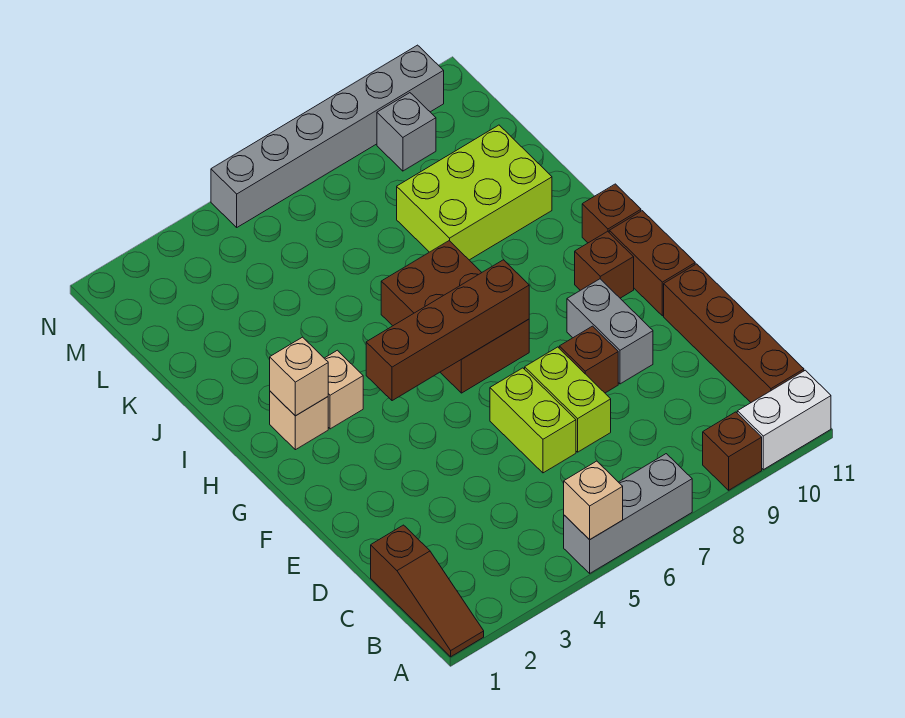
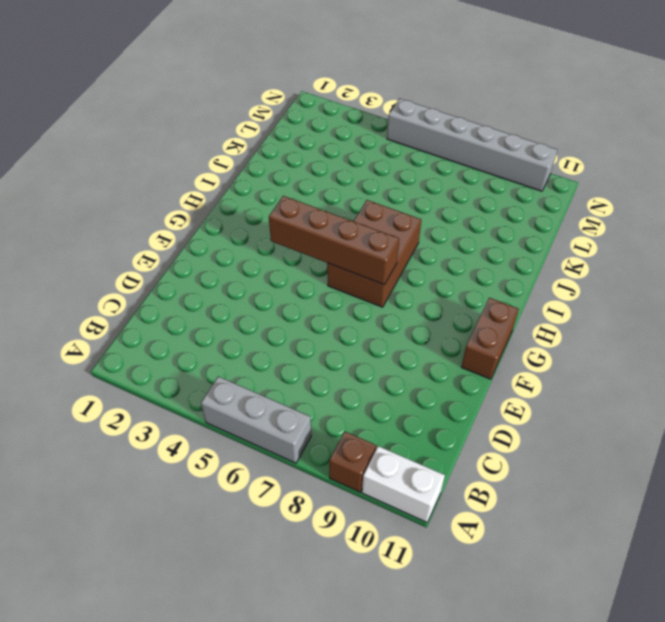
none -> brown 1x3 slope [371,525,484,657]
none -> brown 1x4 brick [664,264,804,402]
none -> lime 1x2 brick [490,368,576,473]

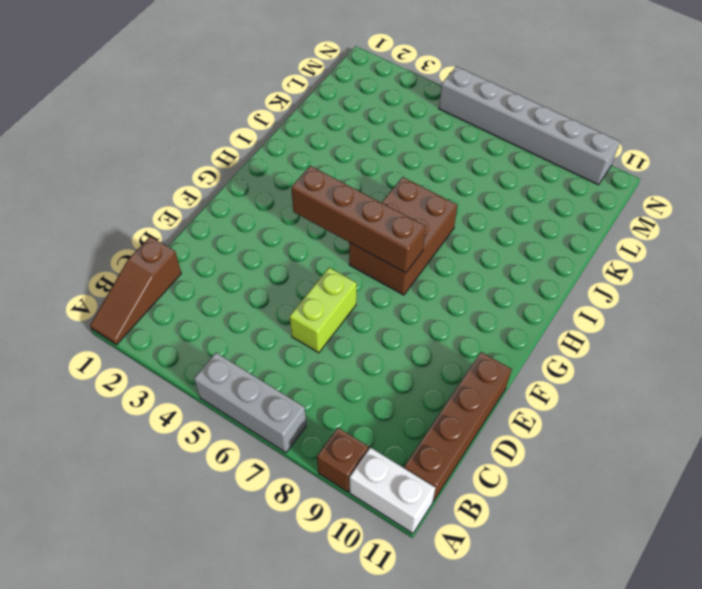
none -> lime 1x2 brick [525,347,611,452]
none -> brown 1x1 brick [559,326,618,393]
none -> grey 1x2 brick [567,279,653,384]

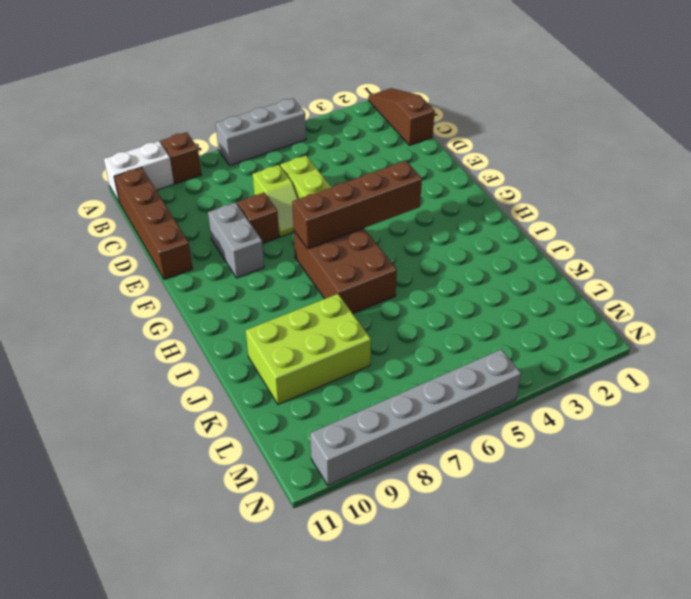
lime 1x2 slope [253,165,298,237] -> lime 1x2 brick [525,347,611,452]
none -> brown 1x2 brick [609,211,695,316]
none -> brown 1x1 brick [575,231,634,298]
none -> tan 1x1 brick [270,391,328,450]

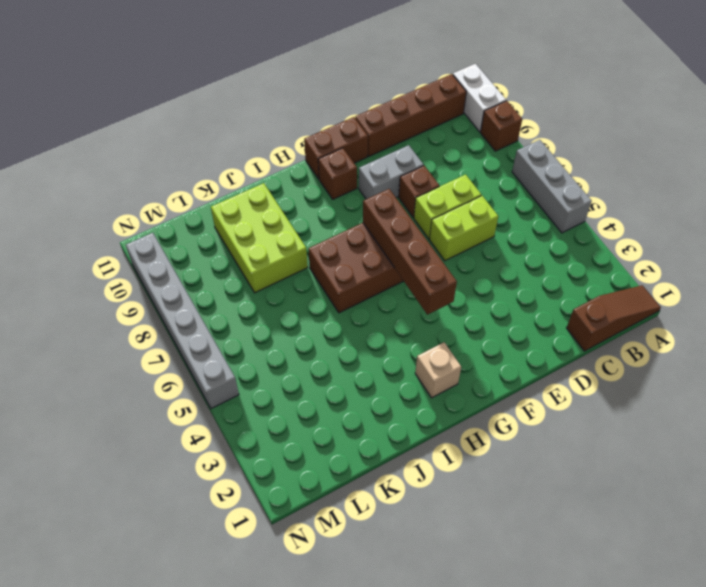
none -> tan 1x1 brick [324,350,363,429]
none -> brown 1x1 brick [582,184,641,243]
none -> grey 1x1 brick [377,93,436,171]

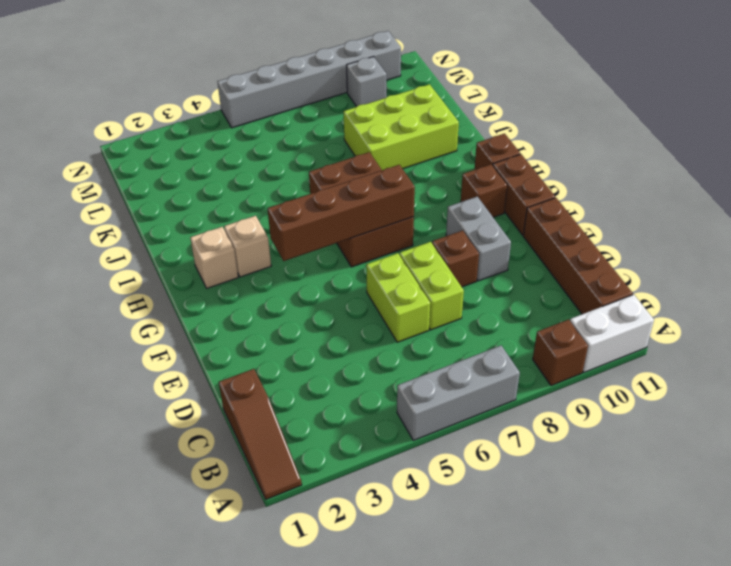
none -> tan 1x1 brick [564,461,623,540]
none -> tan 1x1 brick [270,337,328,416]

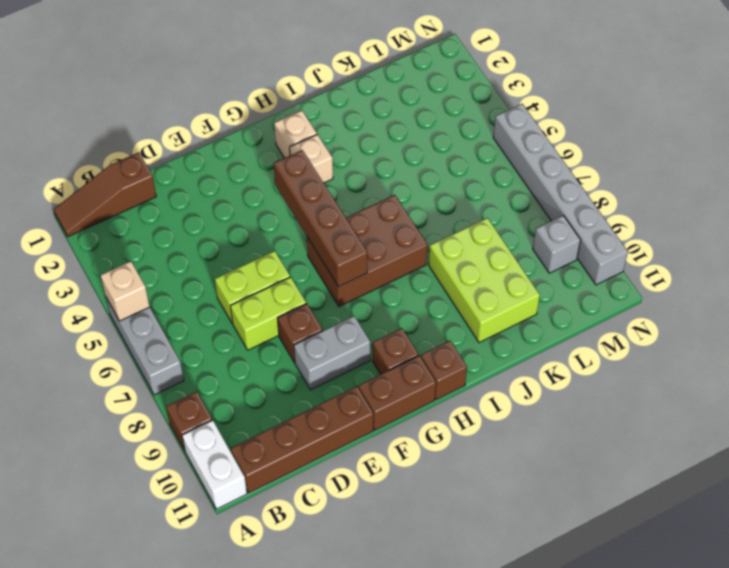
none -> tan 1x1 brick [270,337,328,416]

